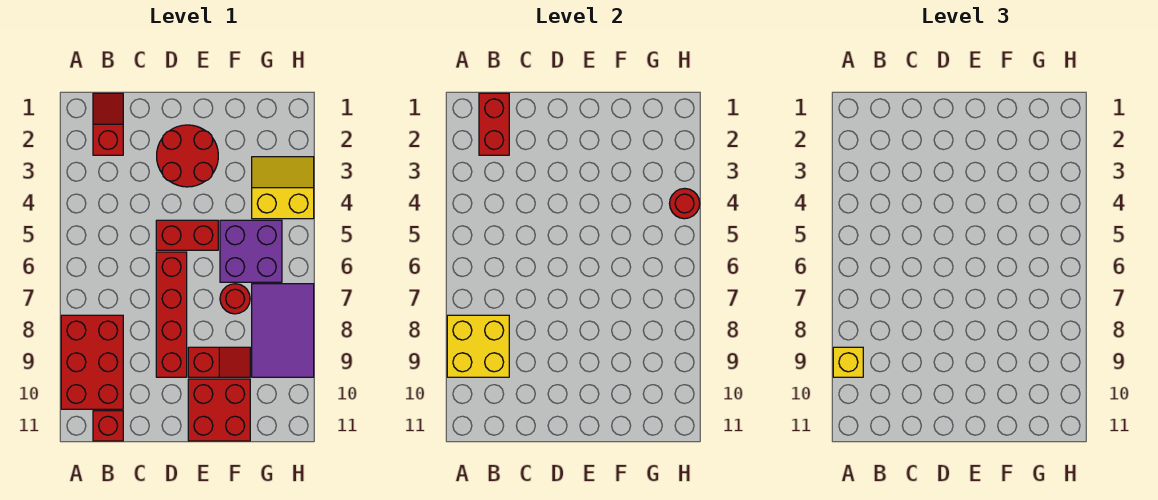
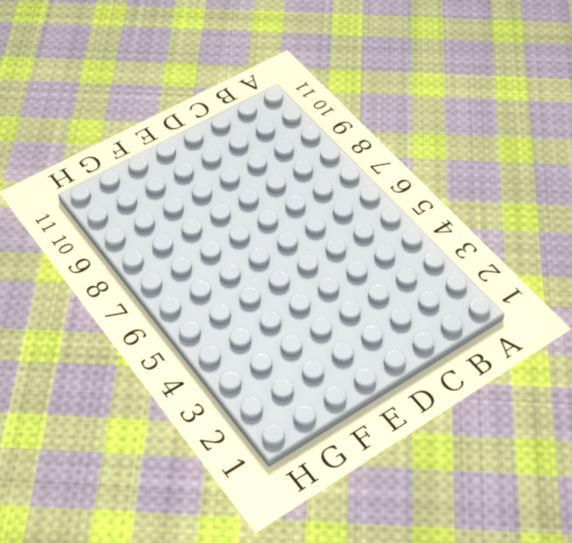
none -> red 2x3 brick [61,315,123,409]
none -> red 1x2 slope [93,93,123,155]
none -> red 1x1 brick [93,411,123,441]

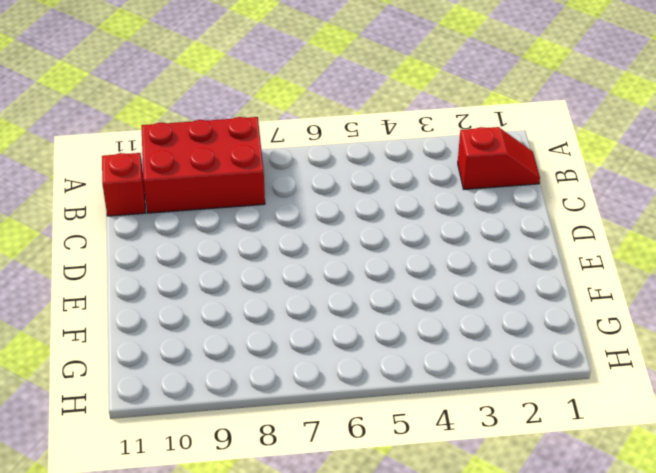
none -> red 2x2 round brick [157,125,218,187]
none -> red 1x2 brick [156,220,218,250]
none -> red 1x4 brick [156,252,187,377]

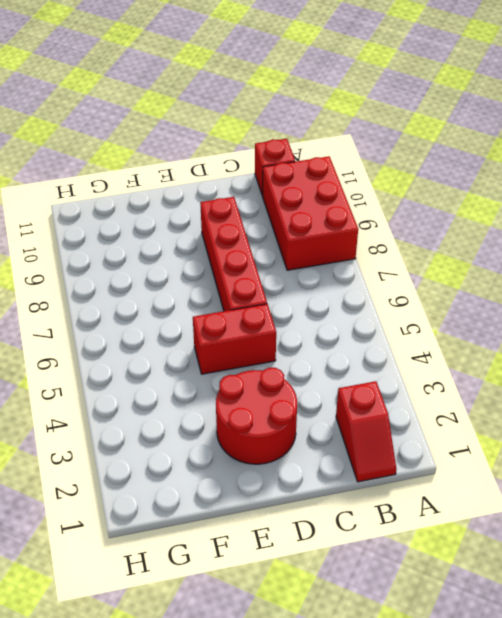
none -> red 1x2 slope [188,347,250,377]
none -> red 2x2 brick [188,379,250,441]
none -> purple 2x2 brick [220,220,282,282]

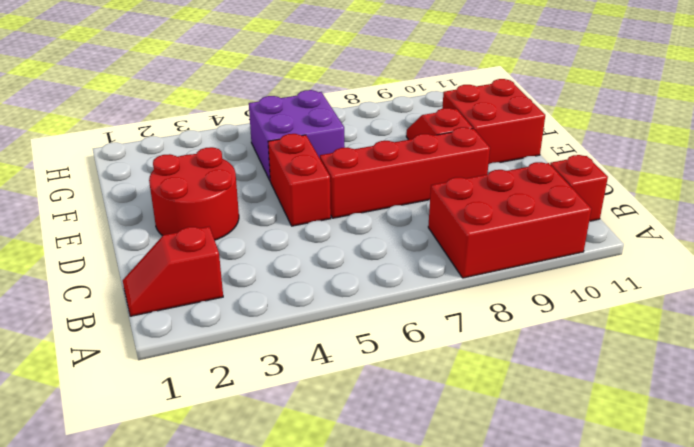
none -> red 1x1 round brick [220,284,250,314]
none -> yellow 2x2 slope [252,157,314,219]
none -> purple 2x3 tile [252,284,314,377]

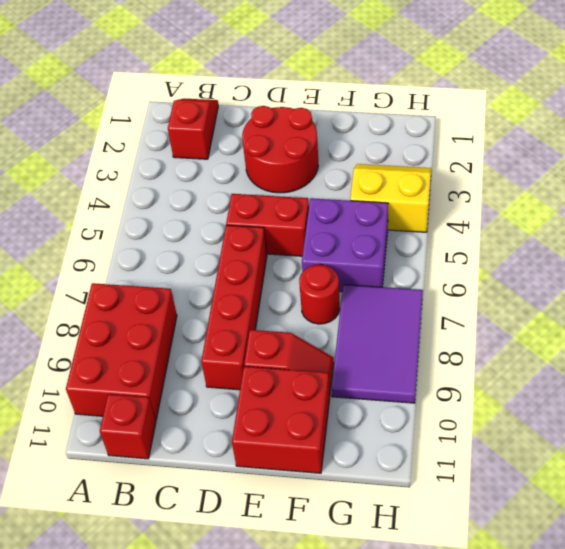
none -> yellow 2x2 brick [447,315,509,377]
none -> red 1x2 brick [479,93,509,155]
none -> red 1x1 round brick [670,188,700,219]

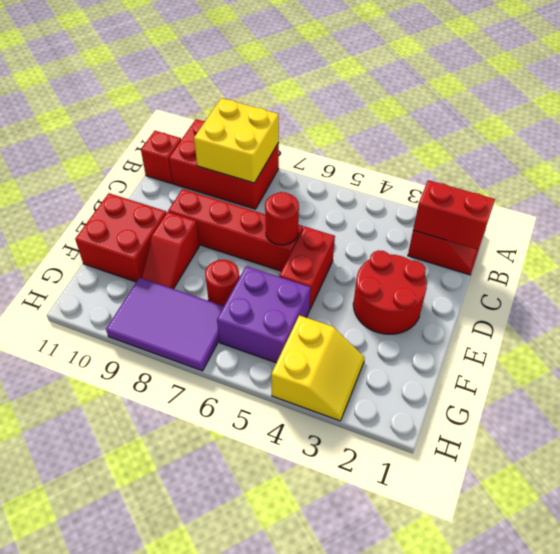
red 1x1 round brick [265,192,299,245] -> red 1x1 round brick moved to [670,188,700,219]
none -> yellow 1x1 brick [833,347,863,377]

